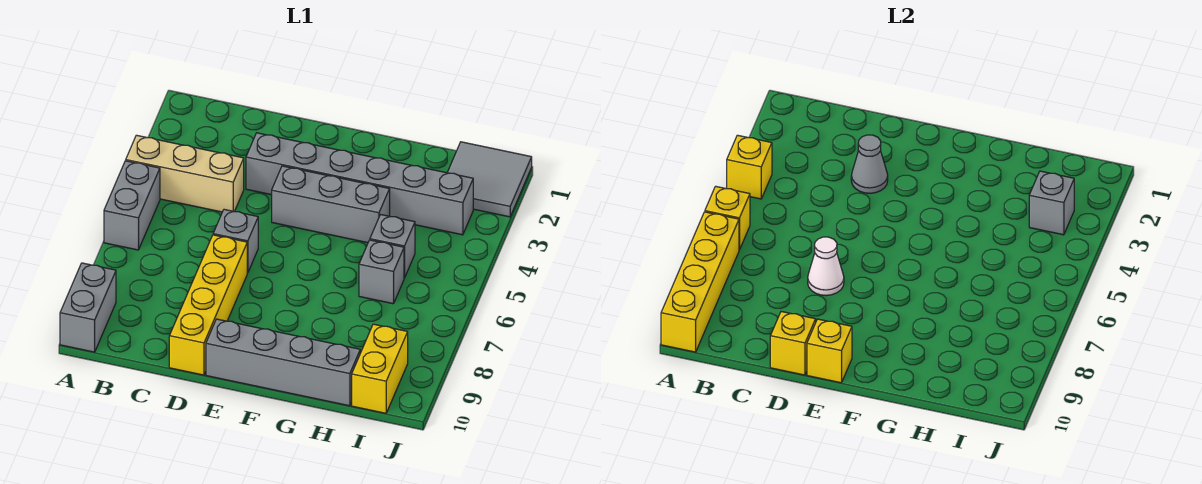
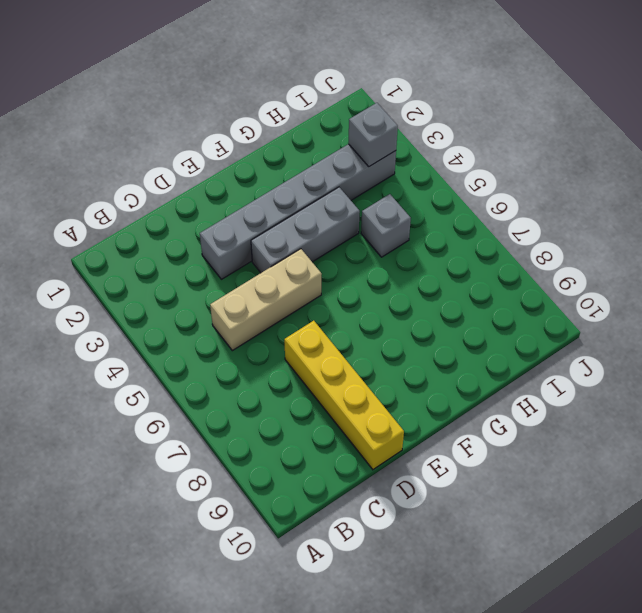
tan 1x3 brick [210,249,322,351] -> tan 1x3 brick moved to [126,135,244,212]
none -> grey 1x2 brick [104,161,160,250]
none -> grey 1x2 brick [60,263,116,352]
none -> grey 1x1 brick [213,209,258,273]

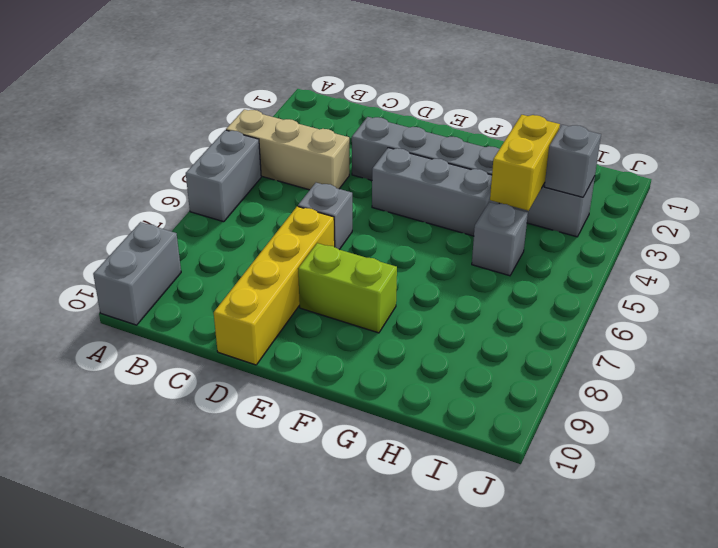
lime 1x2 brick [298,243,397,333] -> none
yellow 1x2 brick [490,115,560,211] -> yellow 1x2 brick moved to [352,324,408,413]
none -> grey 1x4 brick [206,319,360,406]
none -> grey 1x1 brick [359,240,404,304]
none -> grey 2x2 tile [447,142,532,217]

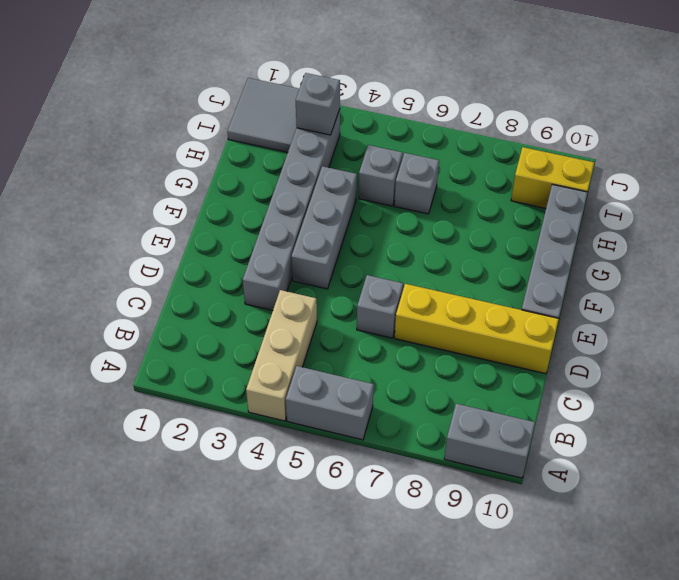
none -> yellow 1x1 brick [727,135,772,199]
none -> yellow 1x1 brick [705,186,750,250]
none -> yellow 1x4 brick [661,212,739,352]

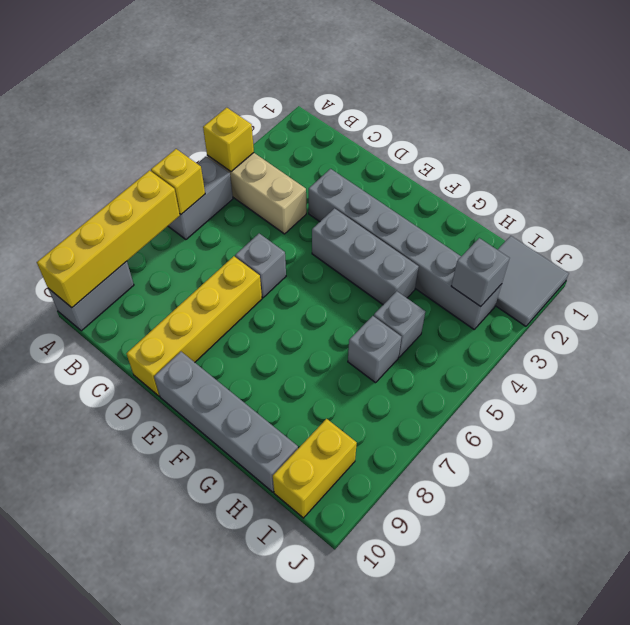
none -> grey 1x1 cone [851,135,888,193]
none -> white 1x1 cone [808,237,844,296]
none -> yellow 1x1 brick [770,312,816,375]

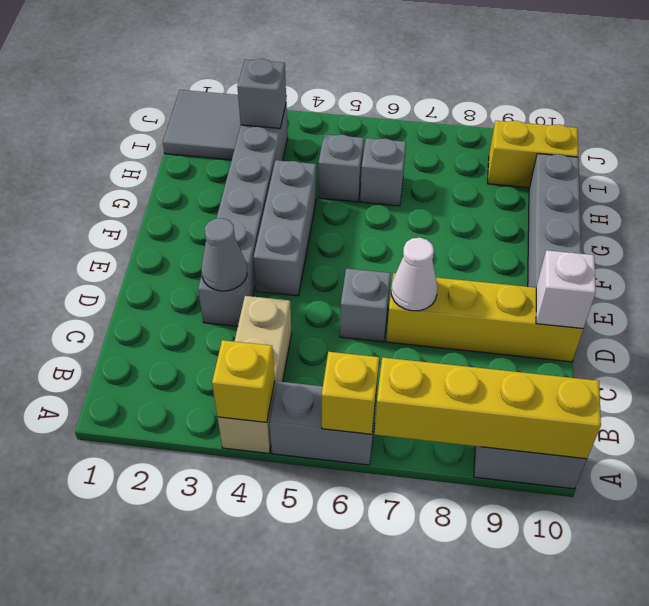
white 1x1 brick [536,250,596,329] -> yellow 1x1 brick [770,312,816,375]
none -> yellow 1x1 brick [807,319,852,383]

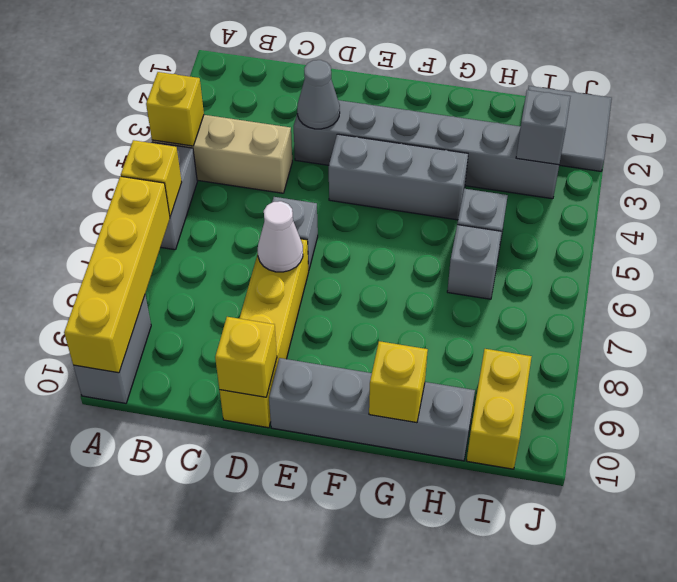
yellow 1x1 brick [369,341,428,423] -> yellow 1x1 brick moved to [807,319,852,383]

